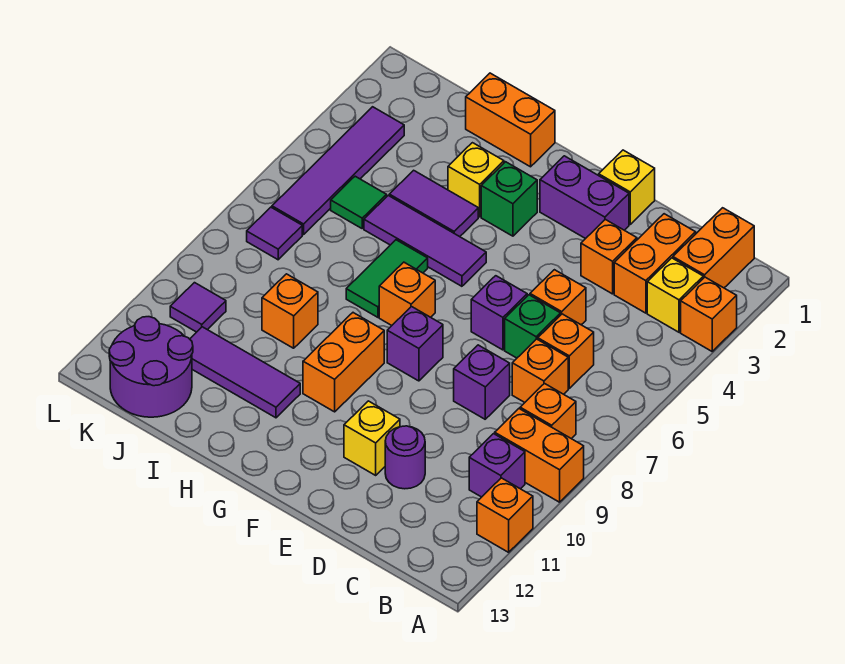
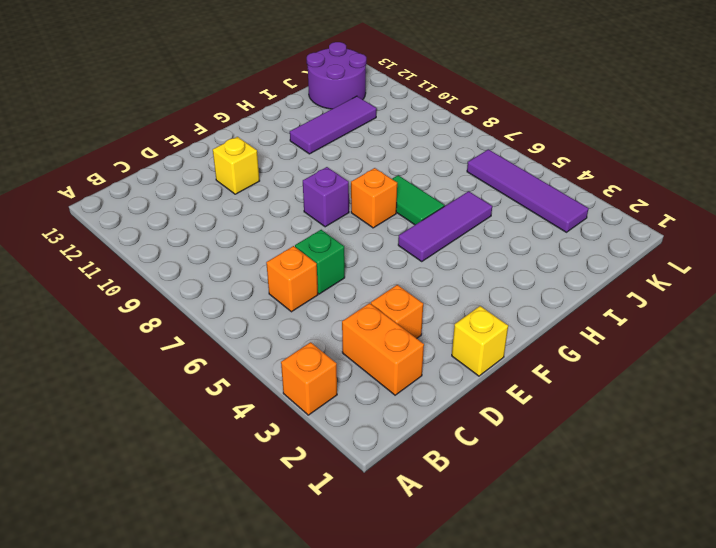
none -> orange 1x2 brick [495,409,584,502]
none -> orange 1x1 brick [477,478,533,552]
none -> orange 1x2 brick [673,208,754,288]
none -> yellow 1x1 brick [647,258,703,332]

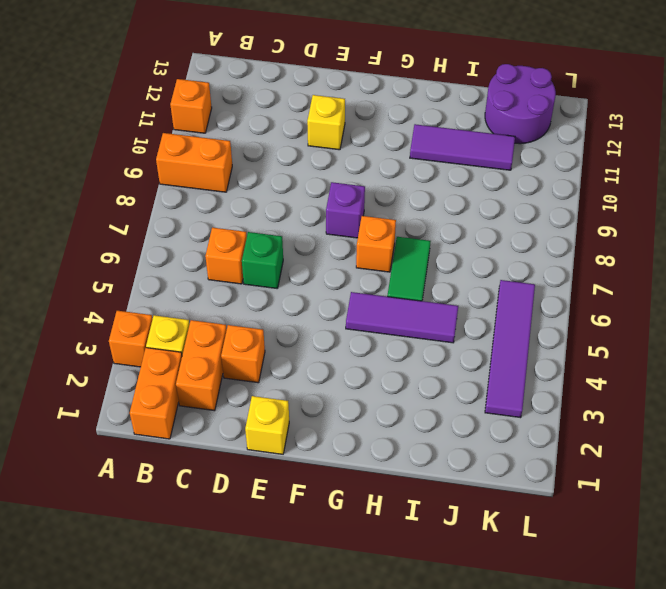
none -> orange 1x1 brick [520,384,576,439]
none -> purple 1x1 brick [469,434,525,497]
none -> orange 1x1 brick [512,339,568,402]
none -> orange 1x1 brick [530,270,586,325]

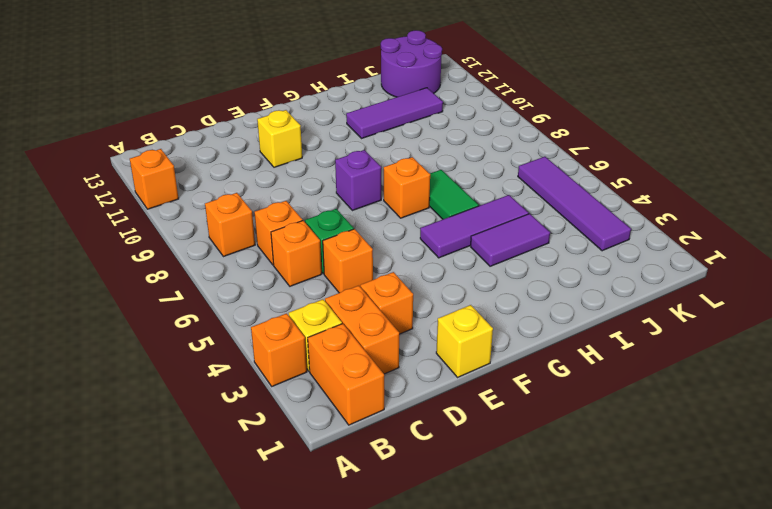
none -> orange 1x2 brick [495,409,584,502]
none -> purple 1x1 brick [469,434,525,497]
none -> purple 1x1 brick [454,345,510,419]
none -> purple 1x1 round brick [385,426,425,489]

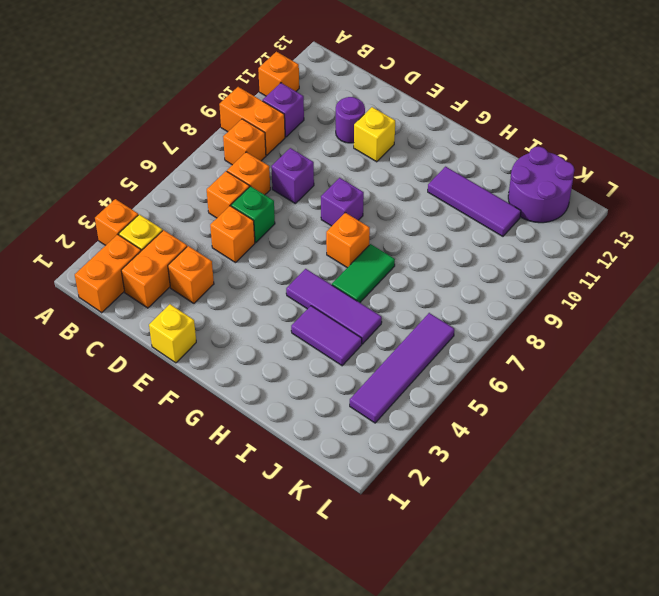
none -> purple 1x2 brick [540,156,629,239]
none -> purple 1x1 brick [471,276,527,350]
none -> green 1x1 brick [481,162,537,236]
none -> orange 1x2 brick [303,313,384,412]

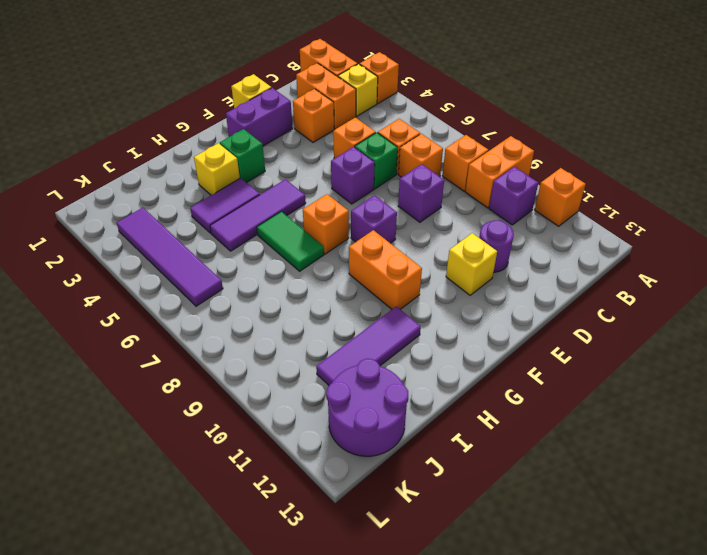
none -> orange 1x2 brick [466,73,555,167]
none -> orange 1x1 brick [262,274,318,348]
none -> green 1x1 tile [331,176,387,228]
none -> purple 1x1 tile [247,207,302,260]

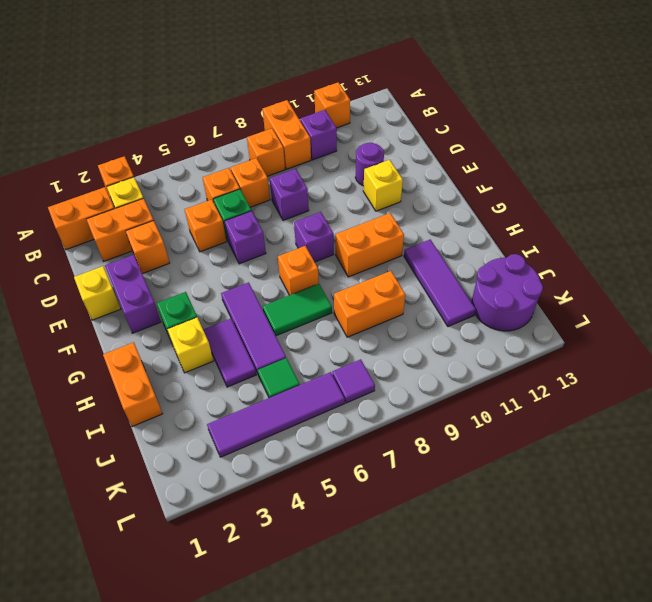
orange 1x2 brick [334,271,405,337] -> orange 1x1 brick [262,274,318,348]
none -> purple 1x1 tile [170,283,226,332]

